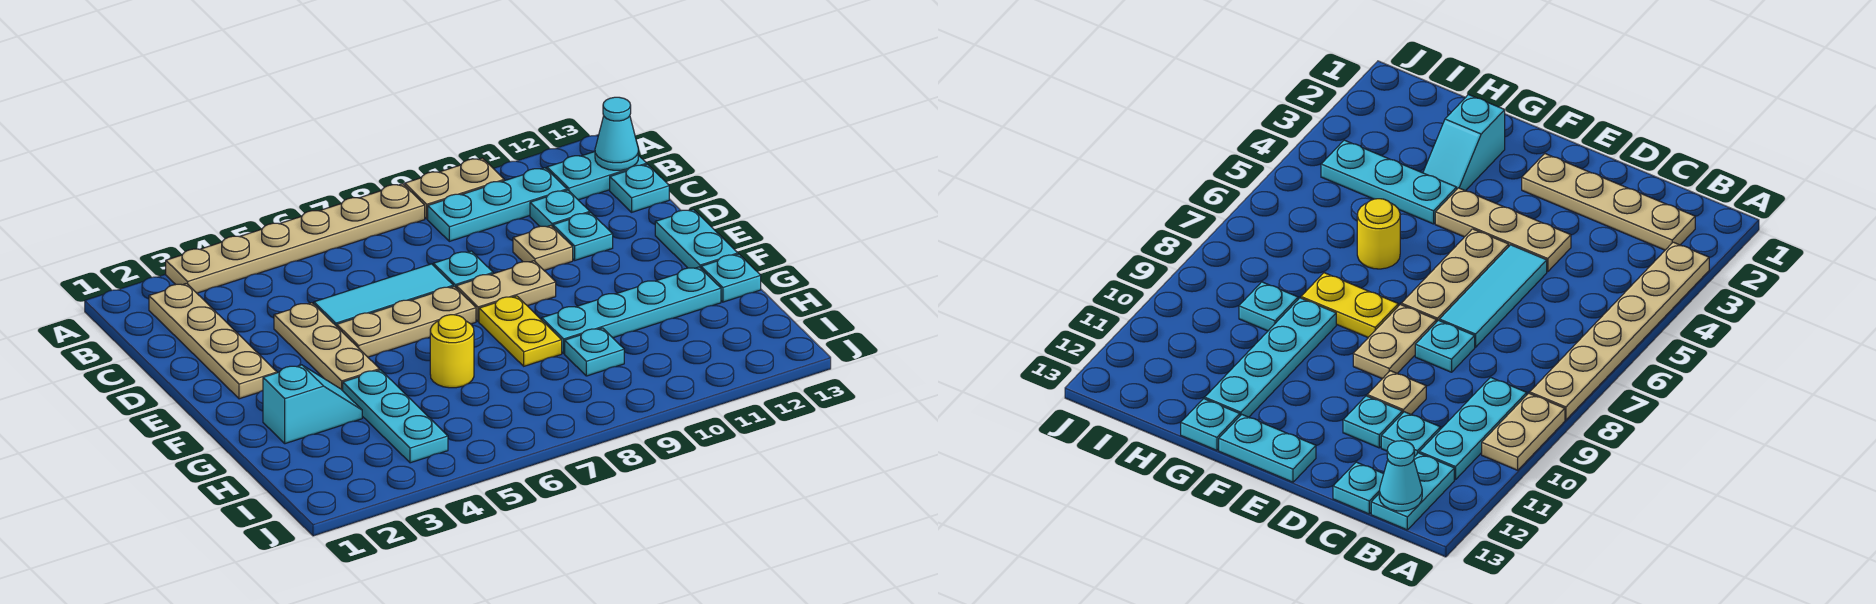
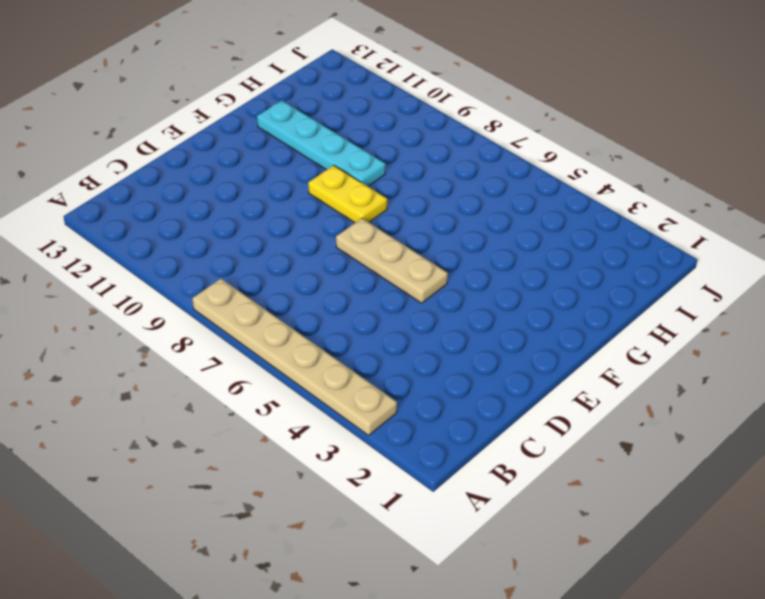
yellow 1x2 plate [308,165,387,223] -> yellow 1x2 plate turned to [479,296,562,366]
none -> tan 1x2 plate [405,158,504,219]
none -> tan 1x4 plate [149,283,277,399]
none -> cyan 1x3 plate [428,168,567,241]

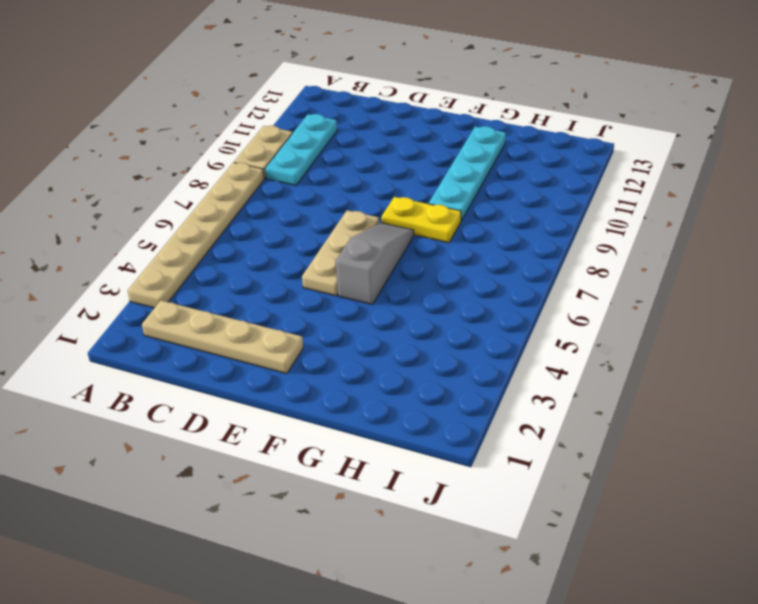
grey 1x3 slope [336,223,414,304] -> none
none -> cyan 1x2 plate [547,152,647,200]
none -> cyan 1x1 plate [530,190,590,227]
none -> cyan 1x1 plate [610,164,669,212]

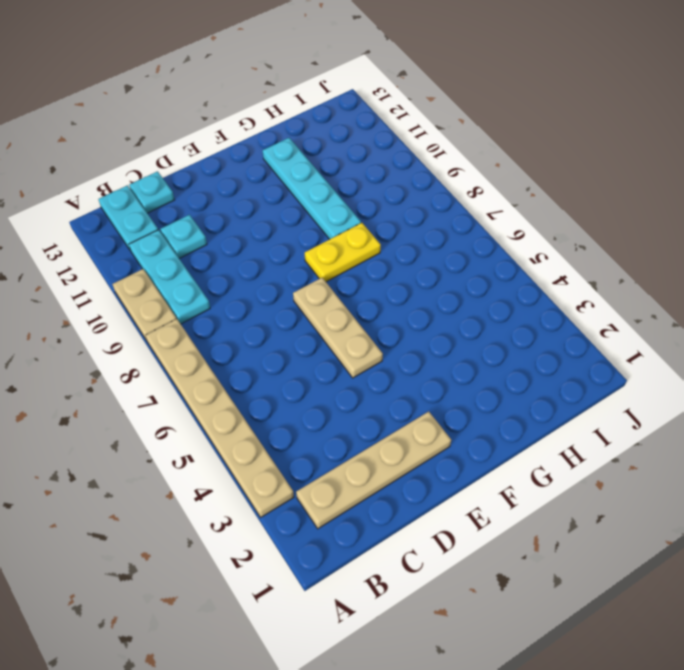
none -> tan 1x3 plate [274,303,379,391]
none -> cyan 1x3 tile [314,264,453,326]
none -> cyan 1x1 plate [433,251,493,287]

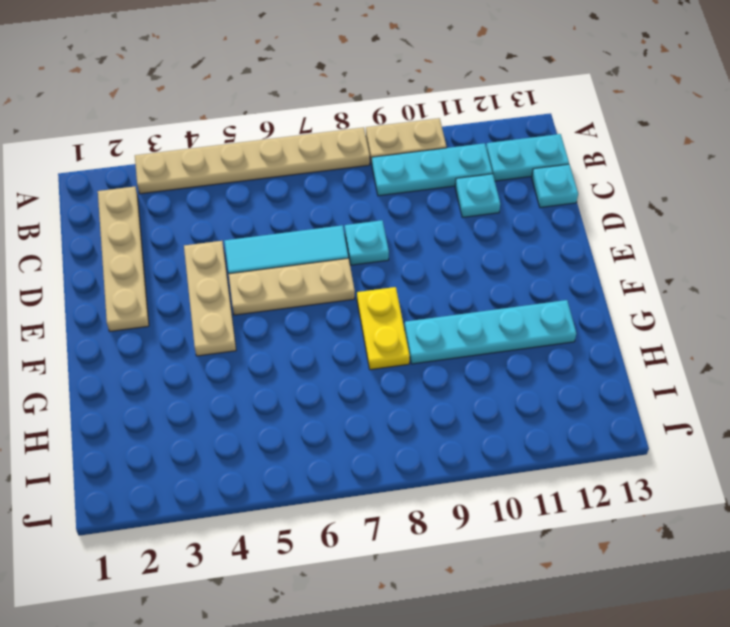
none -> tan 1x1 plate [513,225,573,270]
none -> cyan 1x1 plate [553,213,613,260]
none -> tan 1x2 plate [456,261,556,322]

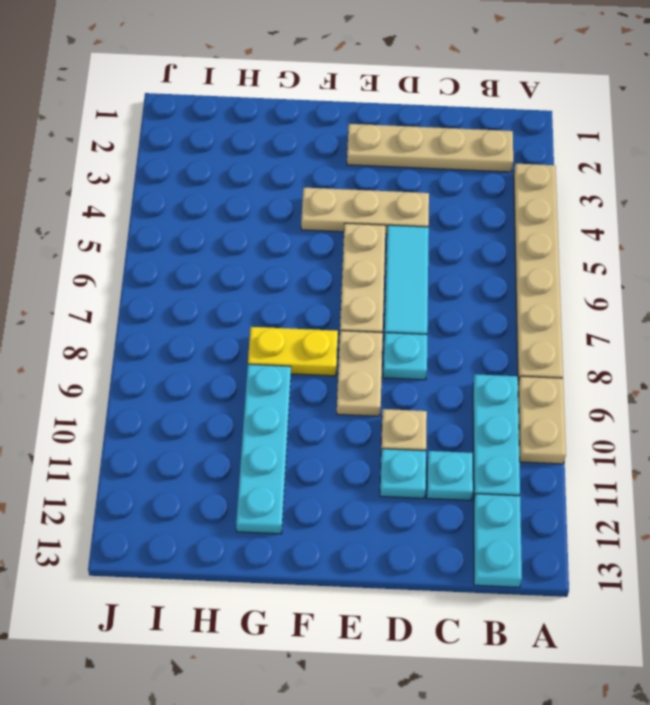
none -> cyan 1x1 plate [610,164,669,212]
none -> cyan 1x2 plate [655,209,738,268]
none -> cyan 1x2 slope [263,365,362,444]

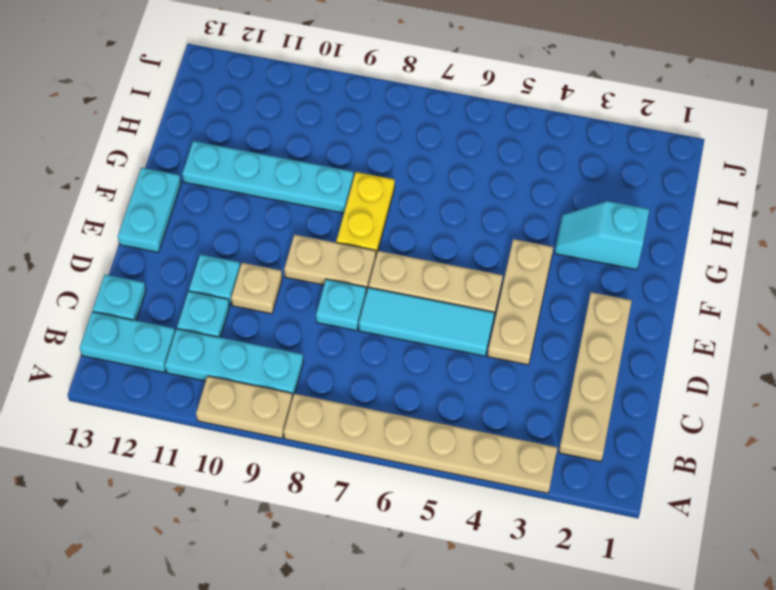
none -> cyan 1x3 plate [343,370,448,463]
none -> yellow 1x1 round brick [430,315,474,388]
none -> cyan 1x1 plate [701,254,761,302]

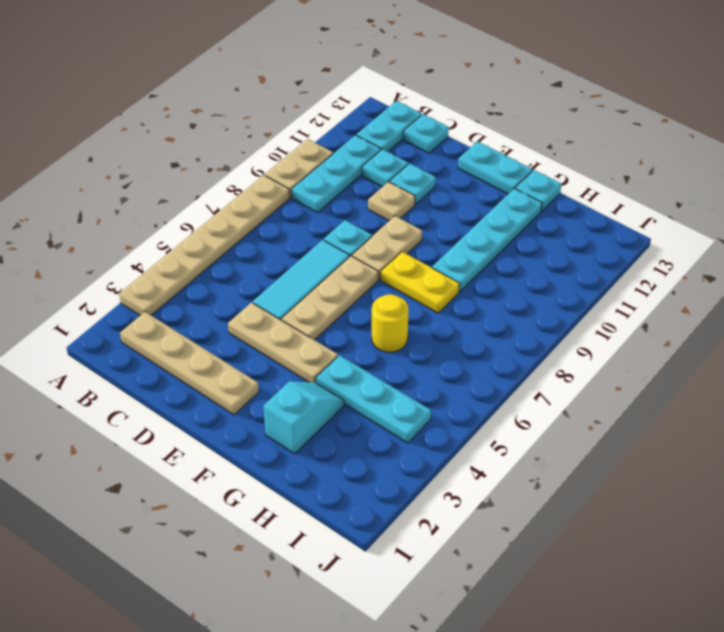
none -> cyan 1x1 plate [565,328,624,376]
none -> cyan 1x1 cone [595,97,638,170]

